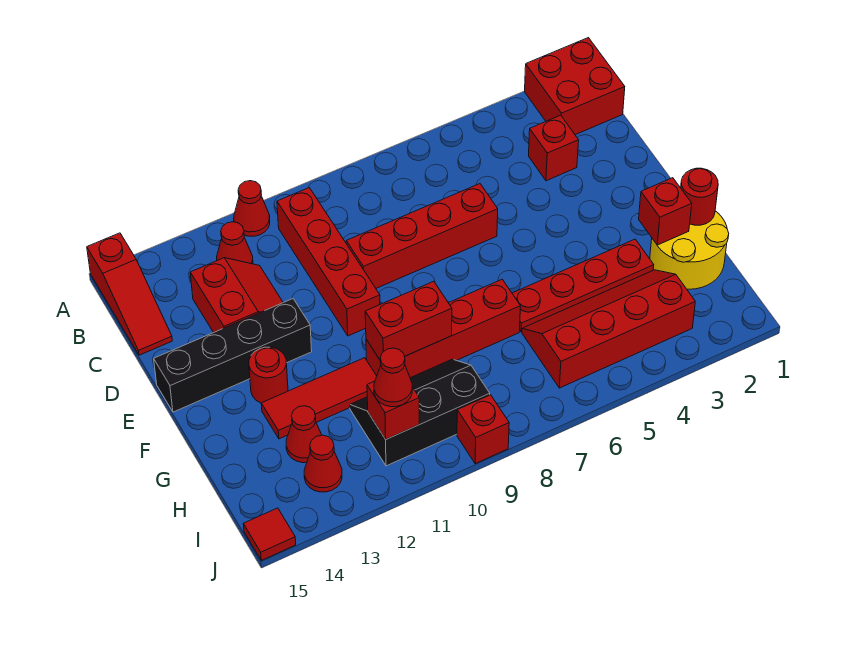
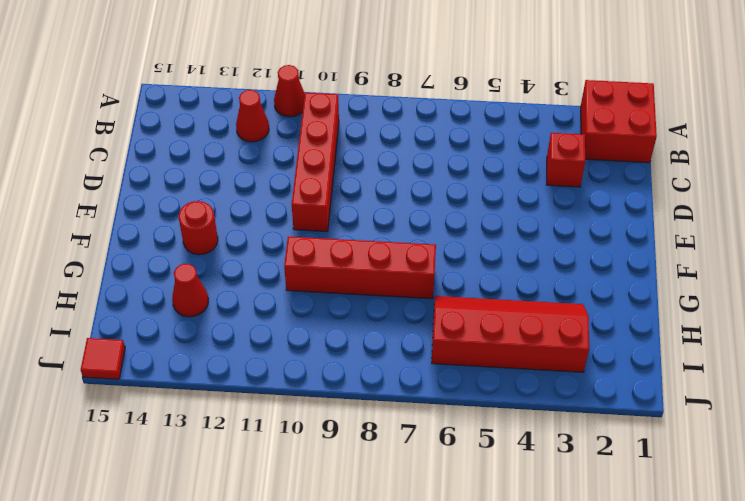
none -> red 1x3 slope [87,233,172,355]
none -> red 2x2 slope [190,258,283,333]
none -> red 1x4 brick [346,184,498,288]

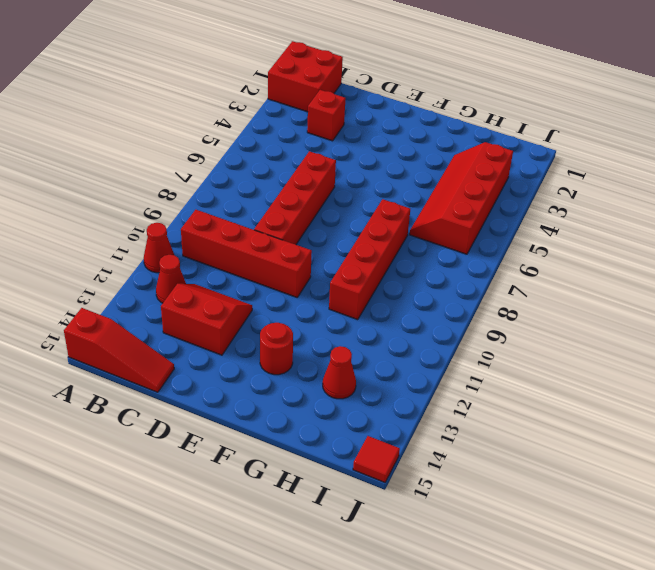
none -> black 1x4 brick [154,299,312,412]
none -> yellow 2x2 round brick [650,211,729,289]
none -> red 1x4 plate [512,239,654,332]

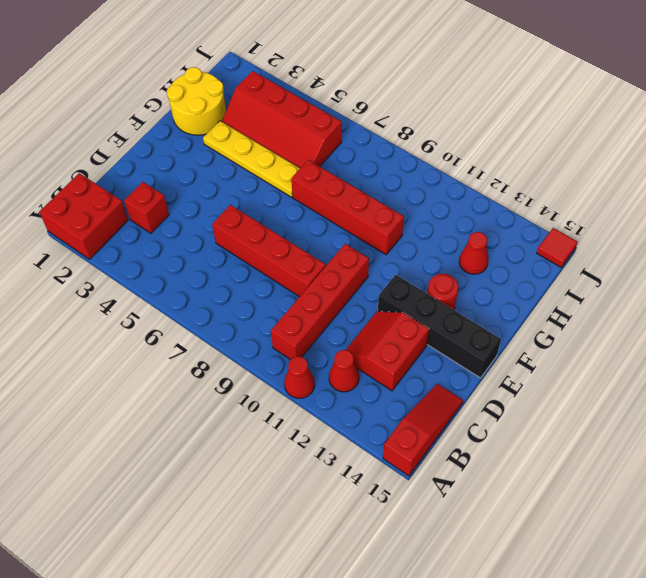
yellow 1x4 plate [203,121,300,197] -> red 1x4 plate [512,239,654,332]
none -> red 1x3 tile [261,358,377,439]
none -> black 2x3 slope [350,359,490,466]
none -> red 1x1 cone [304,435,342,492]

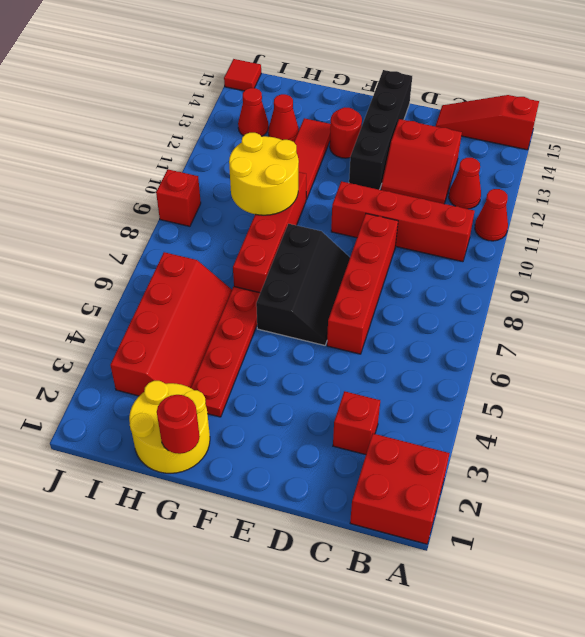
black 2x3 slope [256,224,350,345] -> black 2x3 slope moved to [350,359,490,466]
yellow 2x2 round brick [229,133,299,215] -> red 1x2 brick [365,281,452,360]
none -> red 1x1 brick [639,178,692,245]
none -> red 1x1 brick [367,381,419,439]
none -> red 1x1 cone [374,348,412,407]

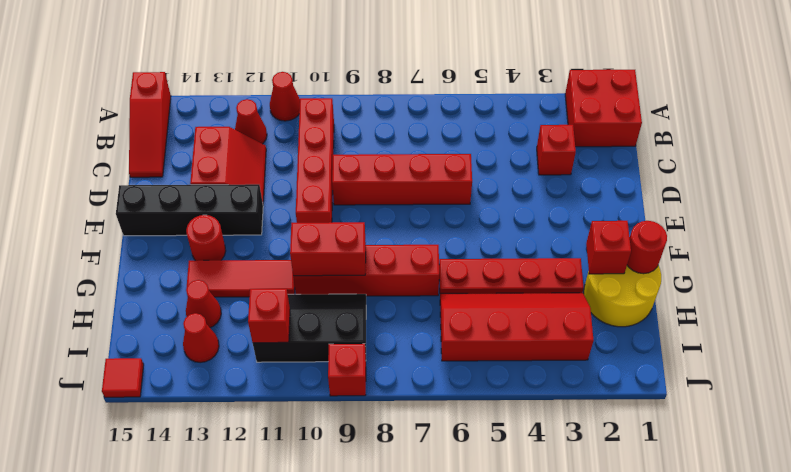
none -> red 1x1 cone [374,348,412,407]

